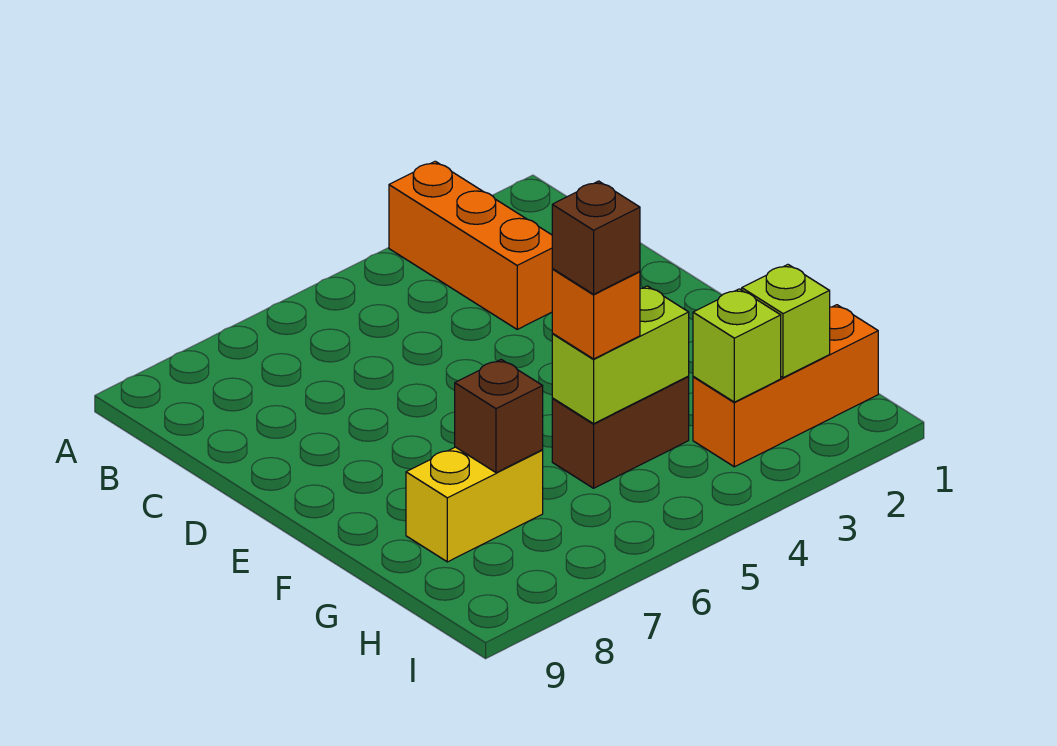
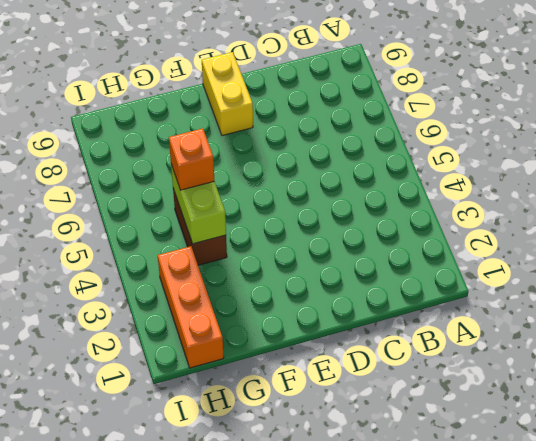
yellow 1x2 brick [202,52,253,136] -> yellow 1x2 brick moved to [406,447,543,562]
none -> orange 1x3 brick [389,161,552,329]
none -> brown 1x1 brick [455,360,543,473]

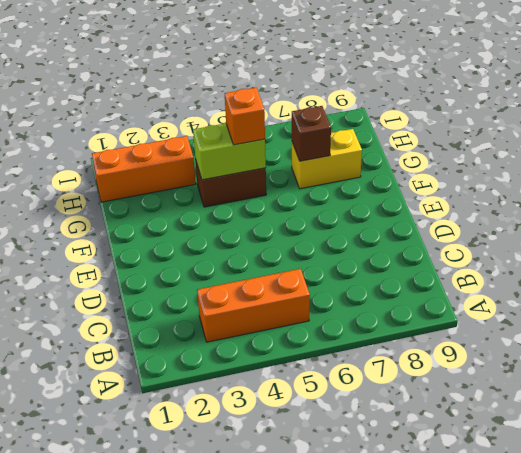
orange 1x3 brick [197,269,310,342] -> orange 1x3 brick turned to [389,161,552,329]
none -> lime 1x1 brick [742,265,830,378]
none -> lime 1x1 brick [693,289,781,402]

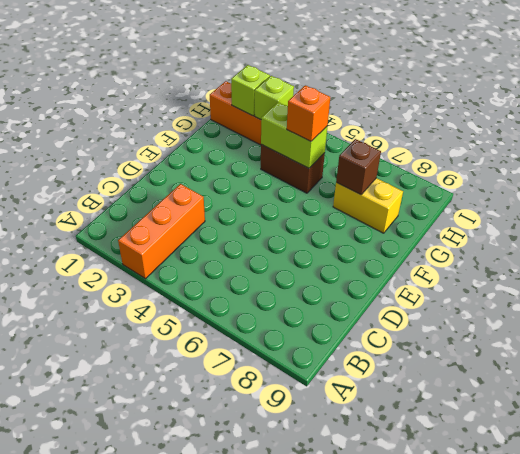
none -> brown 1x1 brick [552,181,640,294]

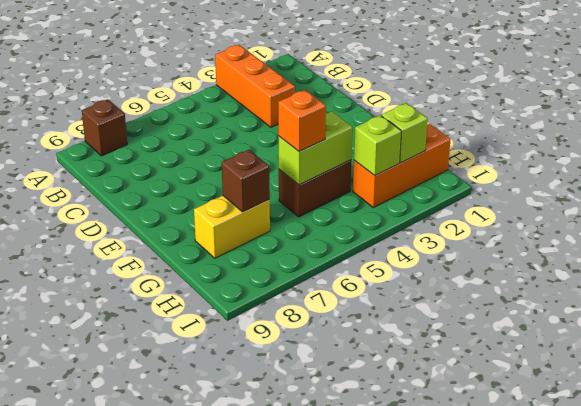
brown 1x1 brick [82,99,127,156] -> brown 1x1 brick moved to [552,181,640,294]

